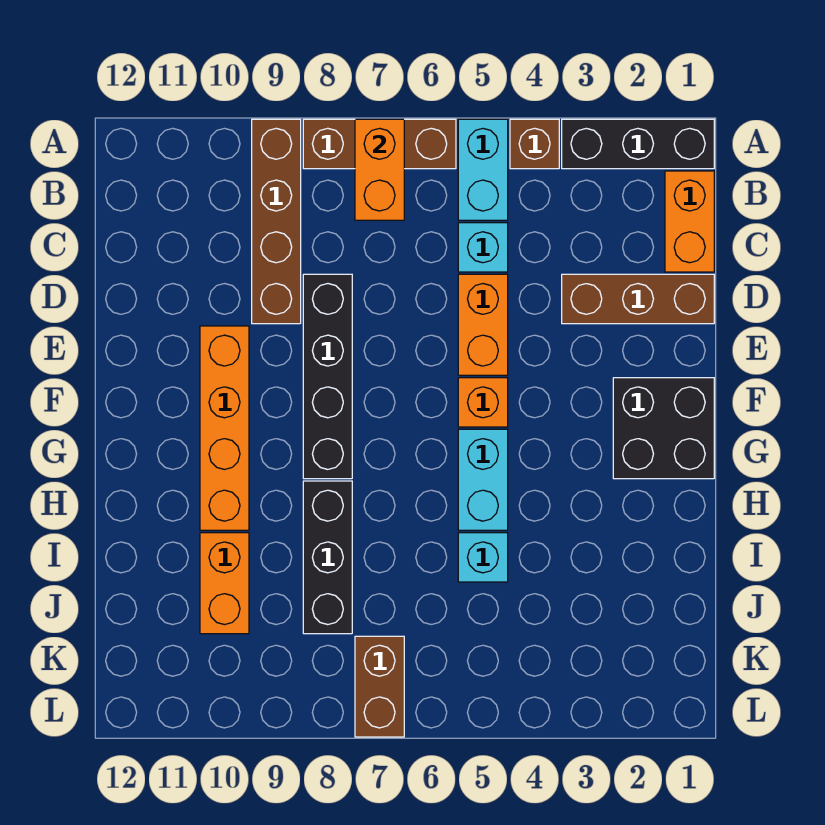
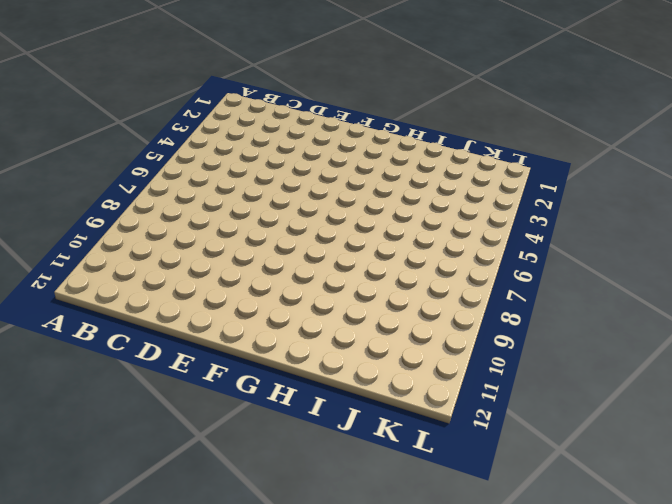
none -> black 1x3 brick [562,119,714,169]
none -> brown 1x1 brick [510,119,559,169]
none -> cyan 1x2 brick [458,119,508,220]

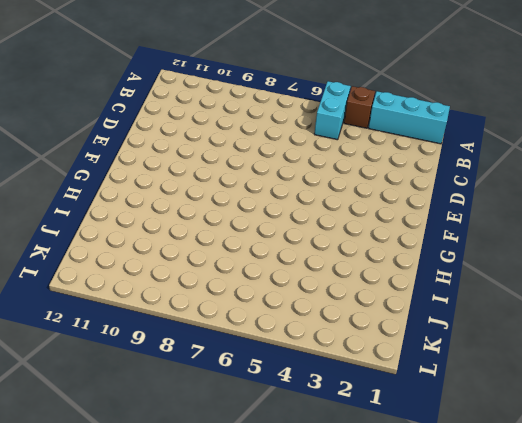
cyan 1x3 brick [369,91,450,144] -> black 1x3 brick [562,119,714,169]
none -> brown 1x3 brick [303,119,456,169]
none -> brown 1x4 brick [252,119,301,324]
none -> orange 1x2 brick [665,171,714,272]

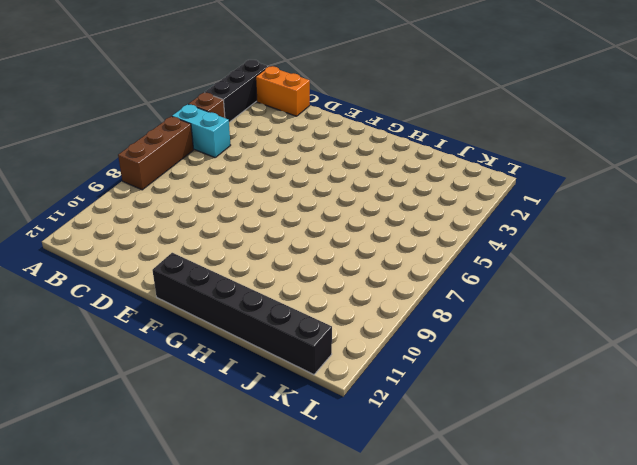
black 1x6 brick [152,253,332,375] -> none
none -> brown 1x4 brick [252,119,301,324]
none -> cyan 1x1 brick [458,223,508,272]
none -> brown 1x3 brick [562,274,714,324]

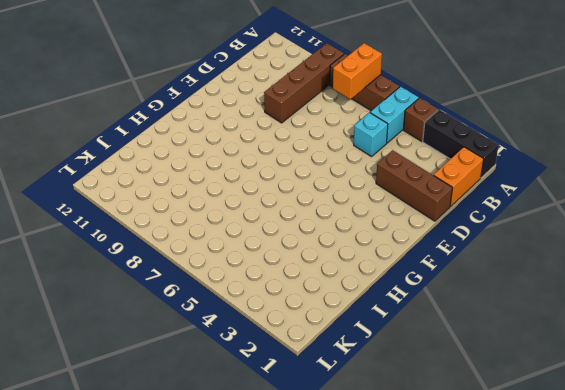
none -> orange 1x2 brick [458,274,508,375]
none -> black 1x4 brick [303,274,352,479]
none -> orange 1x4 brick [200,326,249,530]

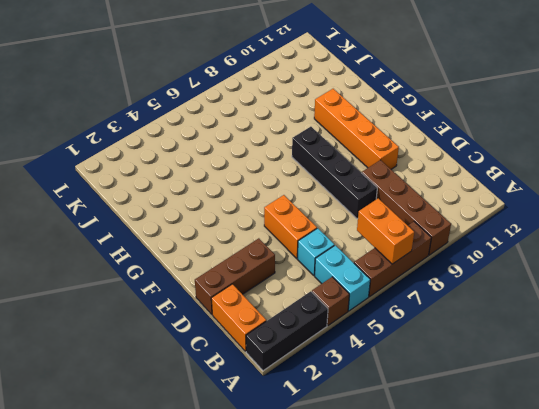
none -> black 2x2 brick [613,378,714,479]
none -> orange 1x1 brick [458,378,508,427]
none -> cyan 1x2 brick [458,429,508,530]

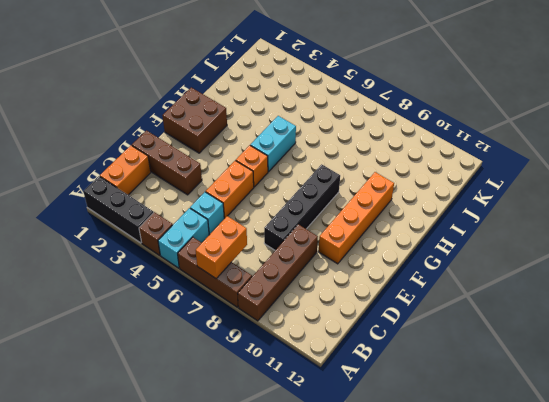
brown 2x2 brick [162,87,227,153] -> black 2x2 brick [613,378,714,479]
none -> black 1x3 brick [303,481,352,634]
none -> cyan 1x1 brick [458,533,508,582]
none -> orange 1x2 brick [200,533,249,634]

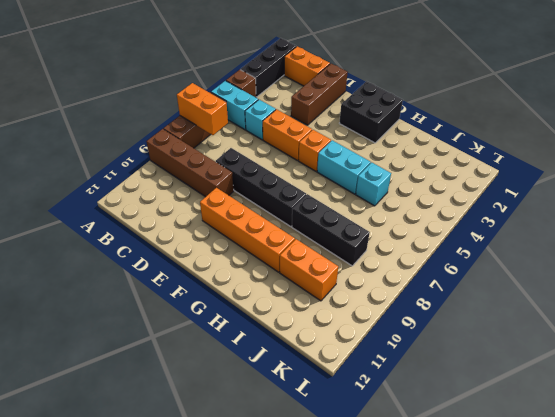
none -> brown 1x2 brick [355,636,404,737]

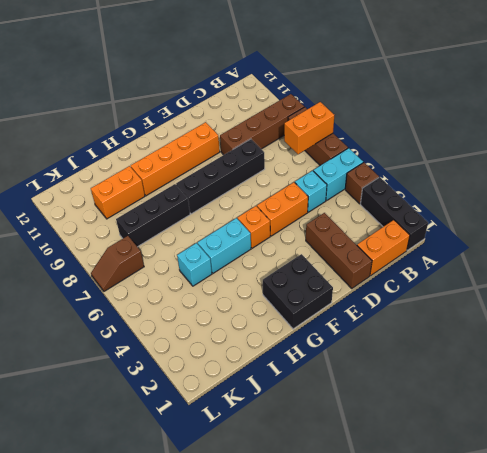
brown 1x2 slope [91,236,144,291] -> brown 1x2 brick [355,636,404,737]

